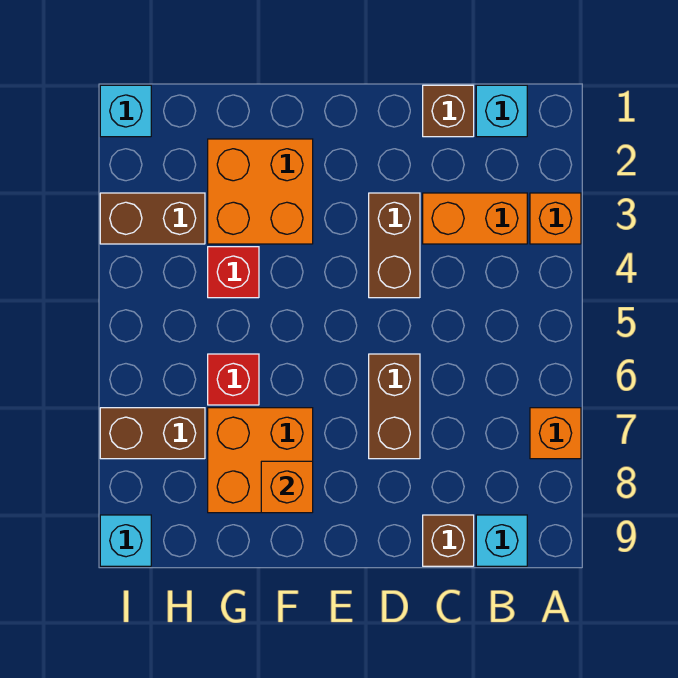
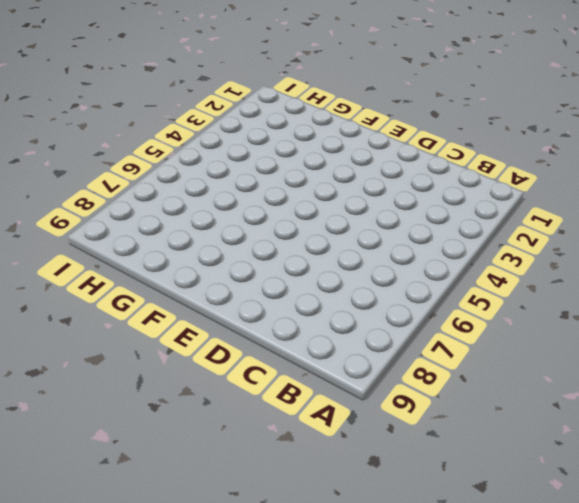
none -> orange 1x1 brick [530,193,581,244]
none -> orange 1x1 brick [530,408,581,459]
none -> cyan 1x1 brick [476,85,527,137]

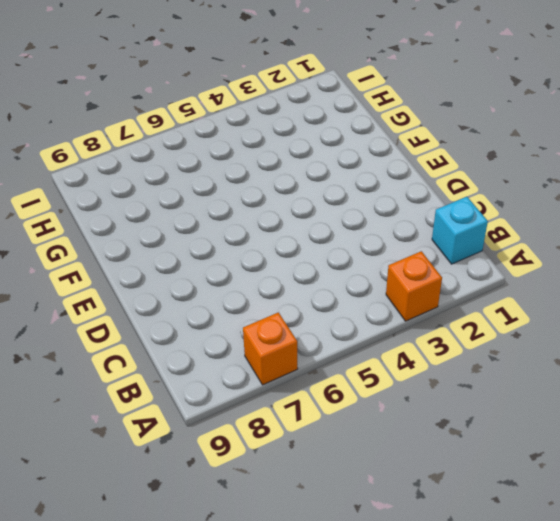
none -> orange 1x2 brick [423,193,527,244]
none -> cyan 1x1 brick [476,515,527,566]
none -> brown 1x1 brick [423,85,474,137]

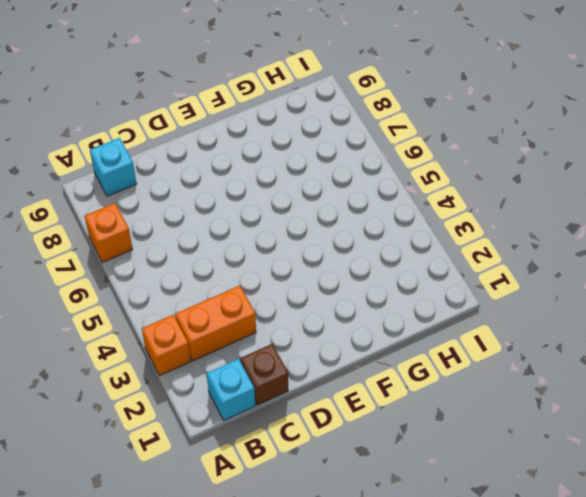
none -> brown 1x1 brick [423,515,474,566]
none -> brown 1x2 brick [369,193,420,298]
none -> brown 1x2 brick [369,354,420,459]

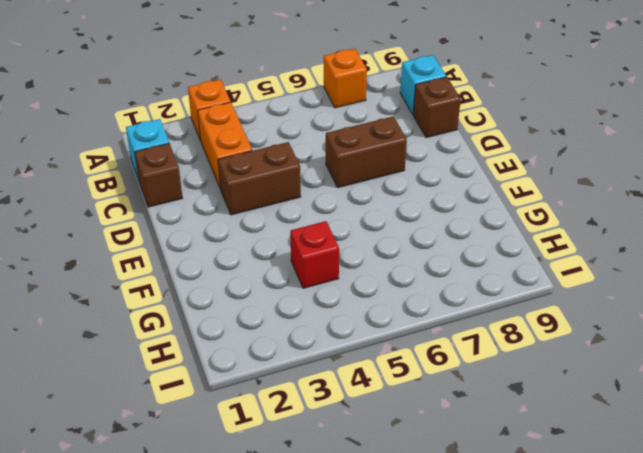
none -> orange 2x2 brick [208,139,313,244]
none -> orange 2x2 brick [208,408,313,513]
none -> red 1x1 brick [208,354,259,405]

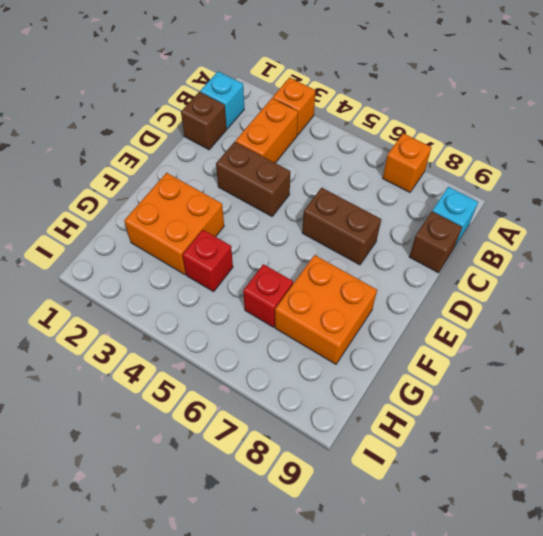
none -> brown 1x2 brick [100,193,205,244]
none -> brown 1x2 brick [100,408,205,459]
none -> cyan 1x1 brick [100,85,151,137]

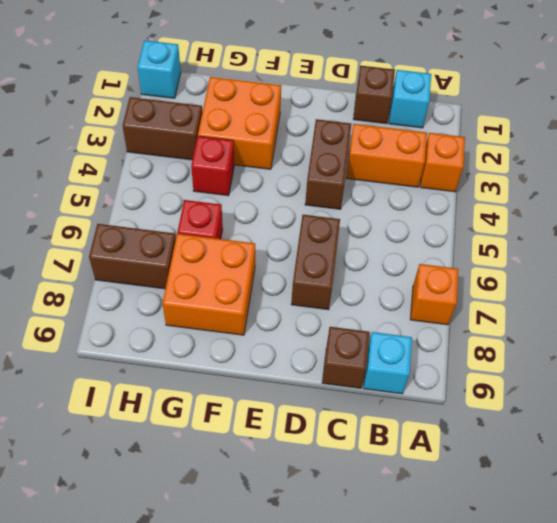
none -> cyan 1x1 brick [100,515,151,566]
none -> orange 1x1 brick [261,461,313,513]

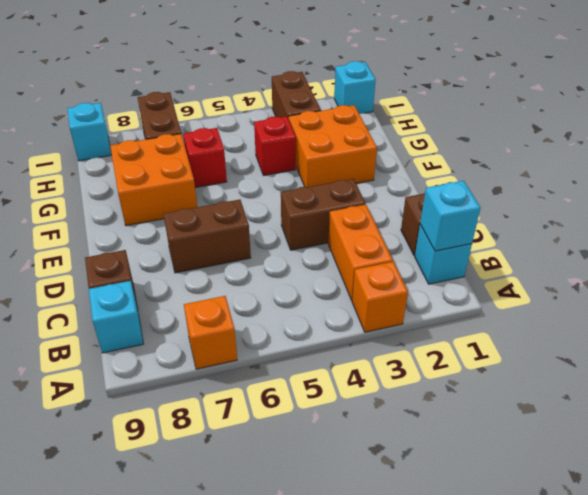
cyan 1x1 brick [420,181,480,251] -> none
none -> orange 1x1 brick [261,461,313,513]

